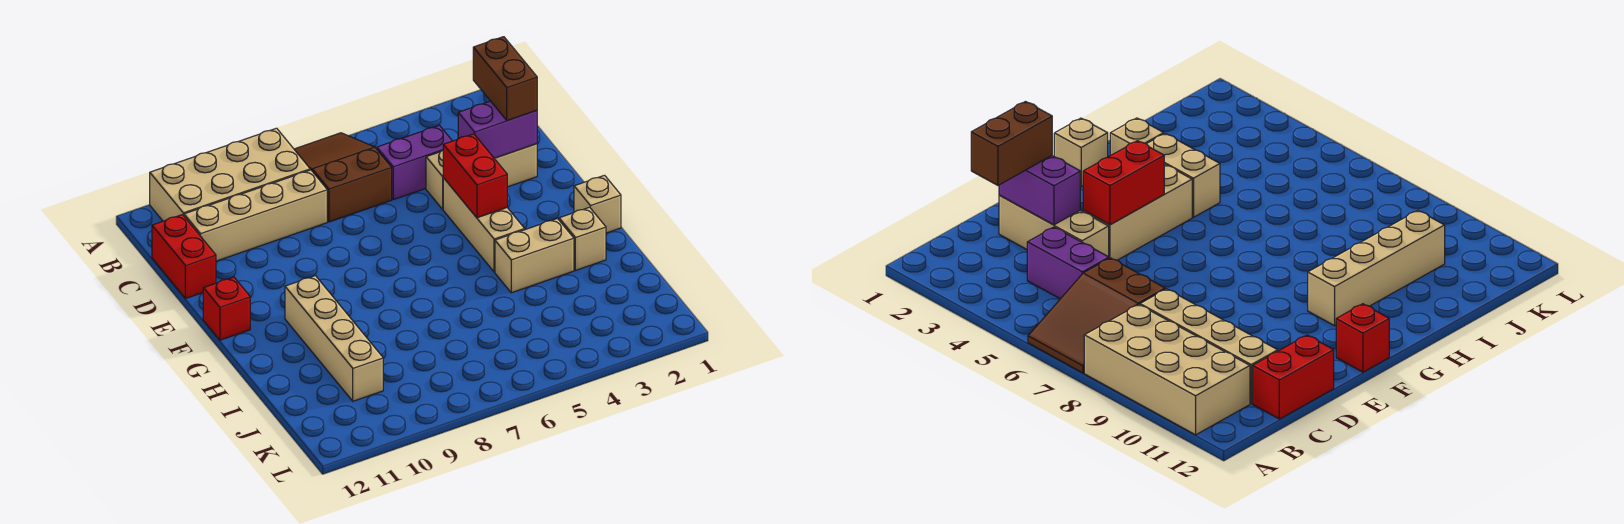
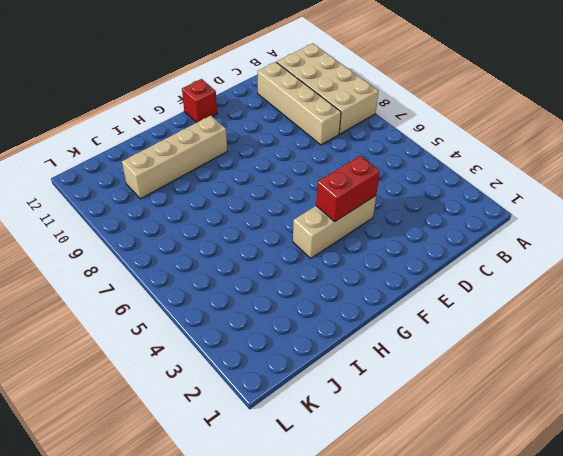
none -> brown 2x3 slope [294,133,392,222]
none -> purple 1x2 brick [377,125,452,200]
none -> red 1x2 brick [152,215,216,299]

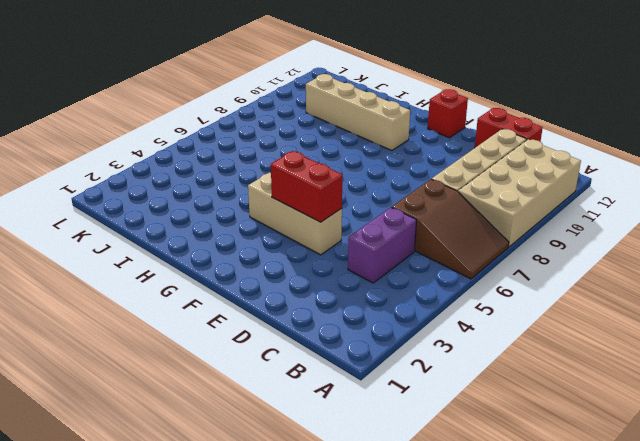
none -> tan 1x3 brick [426,144,537,209]
none -> tan 1x1 brick [574,175,621,233]
none -> tan 1x1 brick [559,207,606,271]

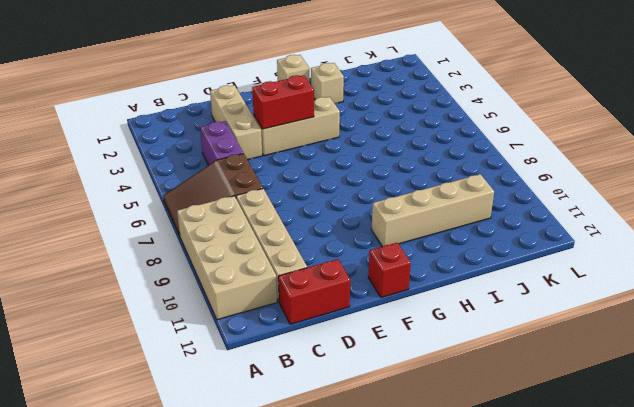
none -> tan 1x2 brick [495,219,574,293]
none -> purple 1x2 brick [458,101,537,158]
none -> brown 1x2 brick [473,37,537,121]

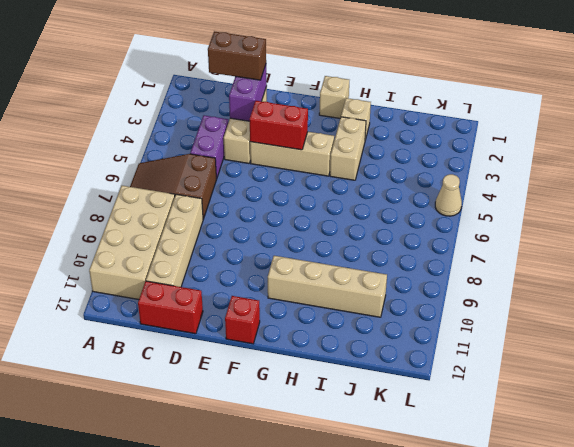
tan 1x1 cone [435,174,462,216] -> none

